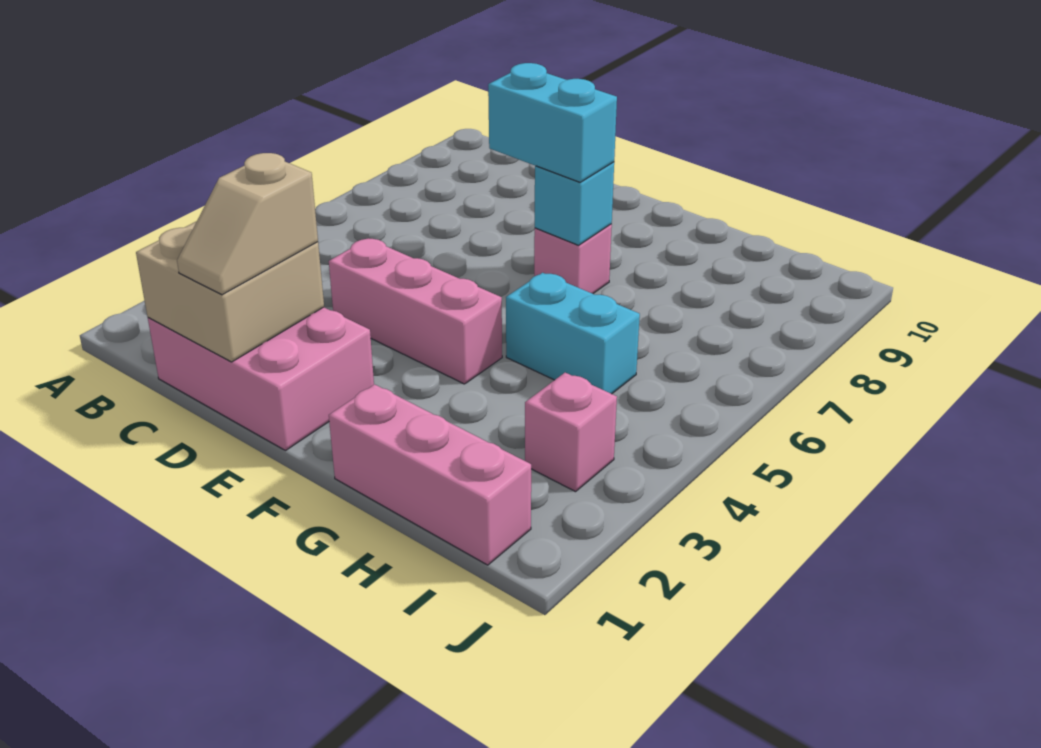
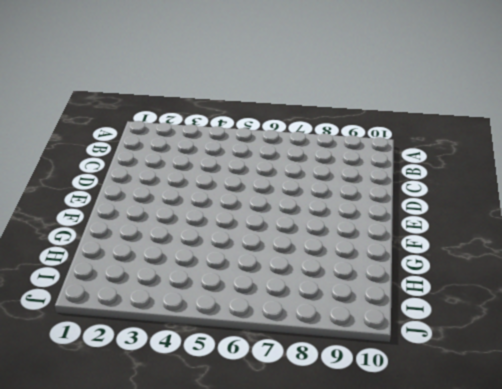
none -> pink 2x3 brick [148,307,374,451]
none -> pink 1x3 brick [329,239,502,384]

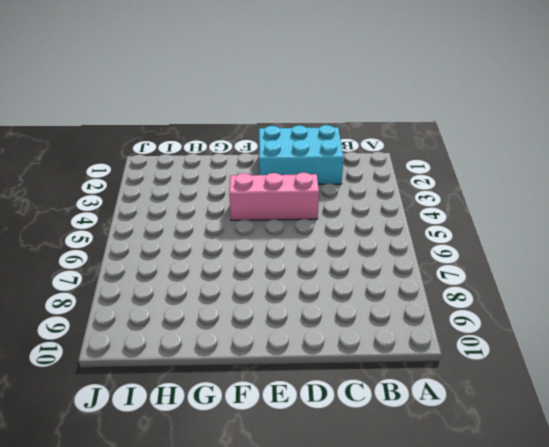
cyan 2x3 brick [259,125,343,184] -> pink 2x3 brick [148,307,374,451]
none -> pink 1x1 brick [534,224,612,294]
none -> pink 1x3 brick [329,384,531,565]

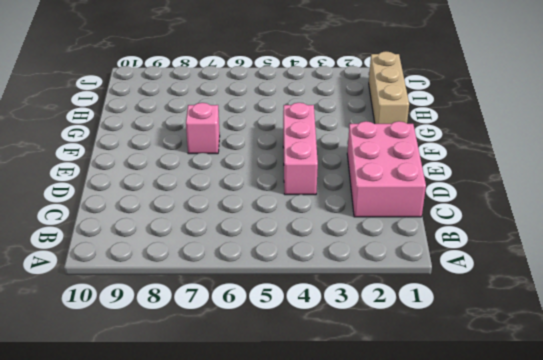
tan 1x3 brick [369,51,409,124] -> pink 1x3 brick [329,384,531,565]
none -> cyan 1x2 brick [506,273,640,394]
none -> pink 1x1 brick [525,373,617,492]

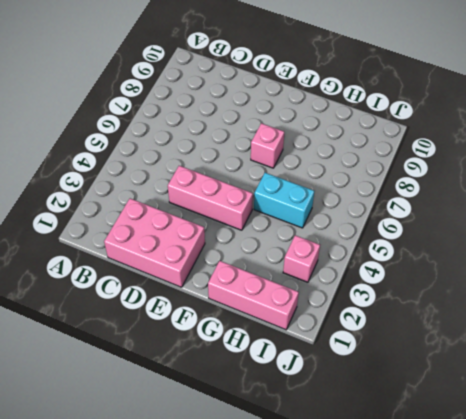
none -> tan 2x2 brick [136,221,324,362]
none -> cyan 1x1 brick [535,162,614,245]

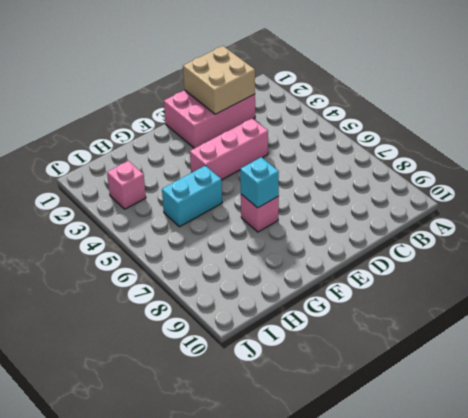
none -> pink 1x3 brick [329,384,531,565]
none -> tan 1x2 slope [177,153,318,295]

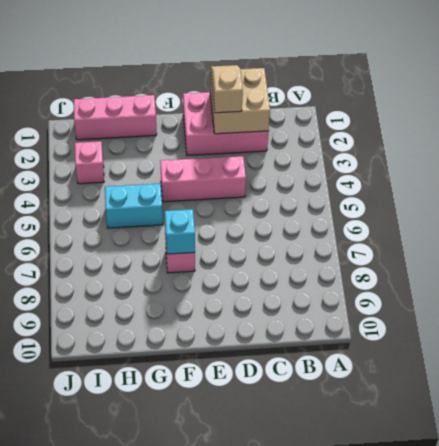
none -> cyan 1x2 brick [488,63,617,182]

